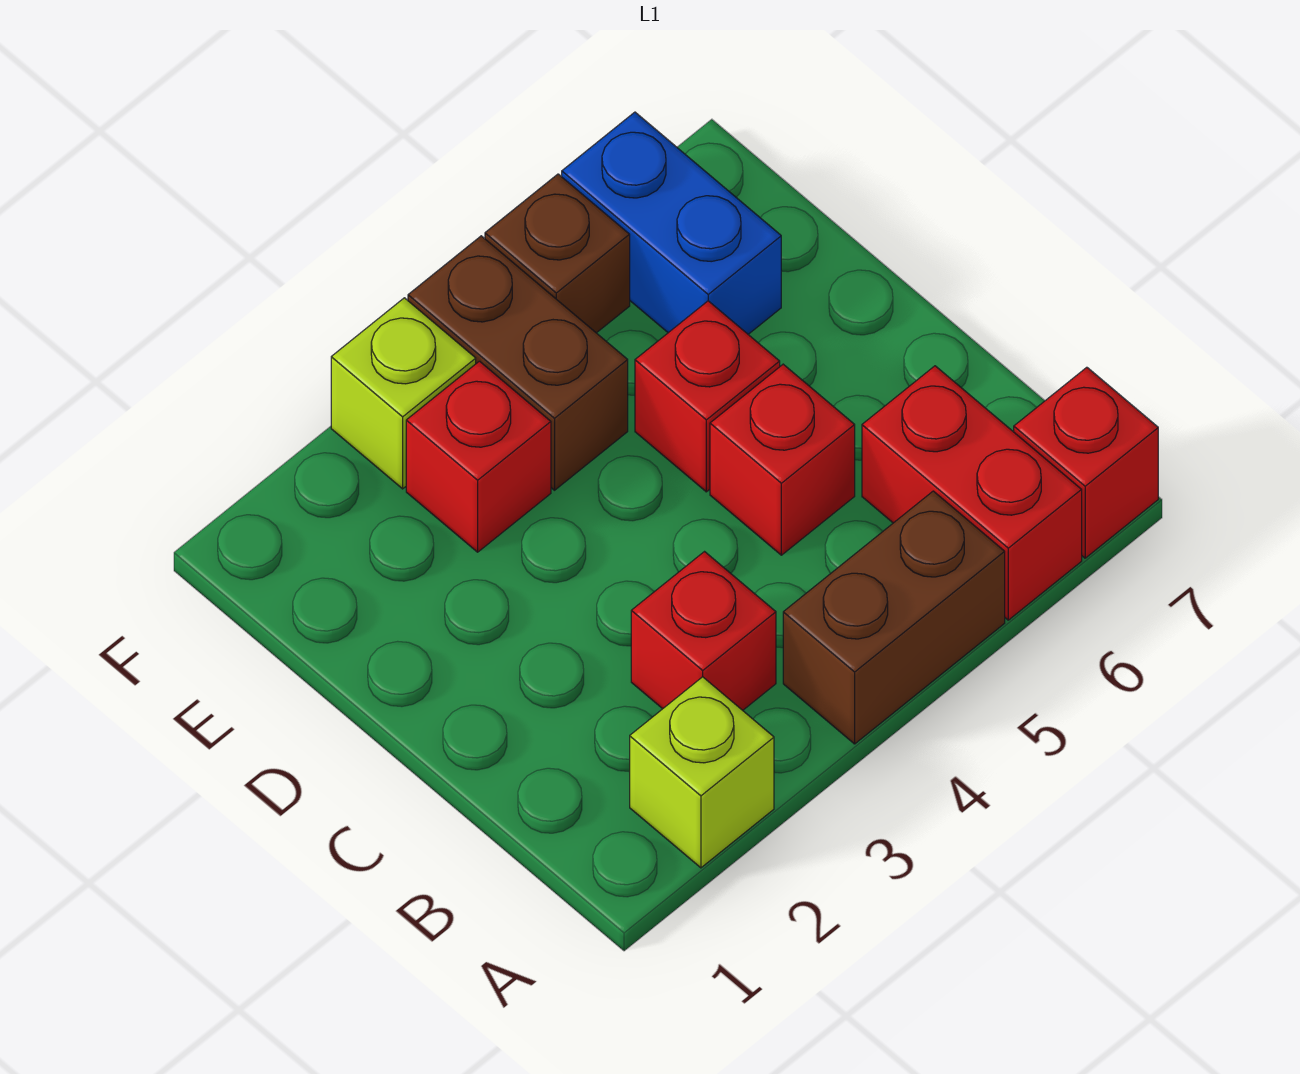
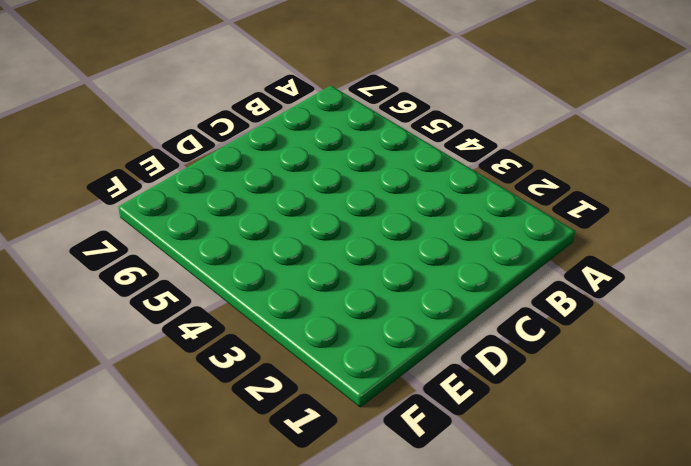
none -> lime 1x1 brick [630,677,774,868]
none -> brown 1x2 brick [783,491,1005,744]
none -> red 1x2 brick [862,366,1082,620]

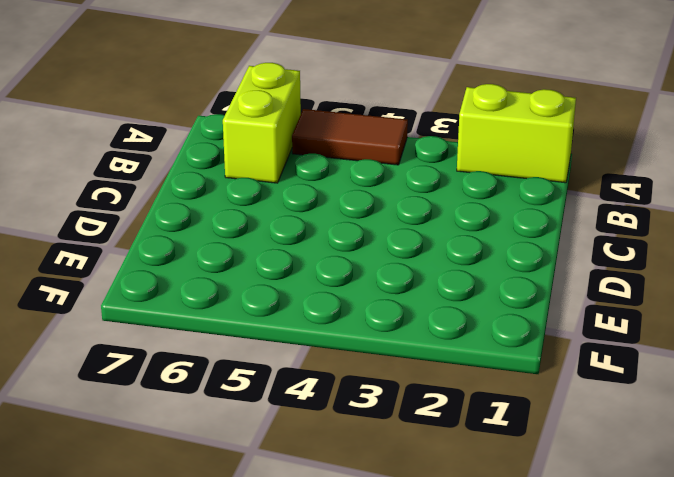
lime 1x2 brick [457,84,576,183] -> lime 1x1 brick [630,677,774,868]
brown 1x2 tile [292,109,408,165] -> brown 1x2 brick [783,491,1005,744]
lime 1x2 brick [223,63,301,183] -> red 1x2 brick [862,366,1082,620]
none -> red 1x1 brick [1014,367,1158,558]
none -> red 1x1 brick [631,552,776,710]
none -> red 1x1 brick [710,364,855,555]

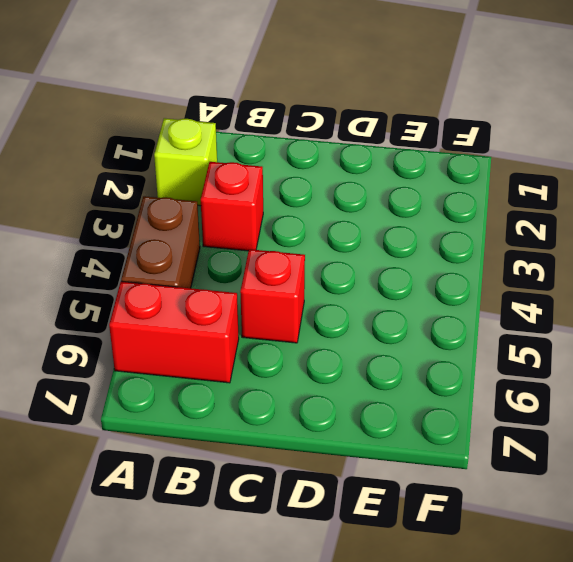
none -> red 1x1 brick [1014,367,1158,558]
none -> red 1x1 brick [635,301,780,492]
none -> red 1x1 brick [406,361,551,552]

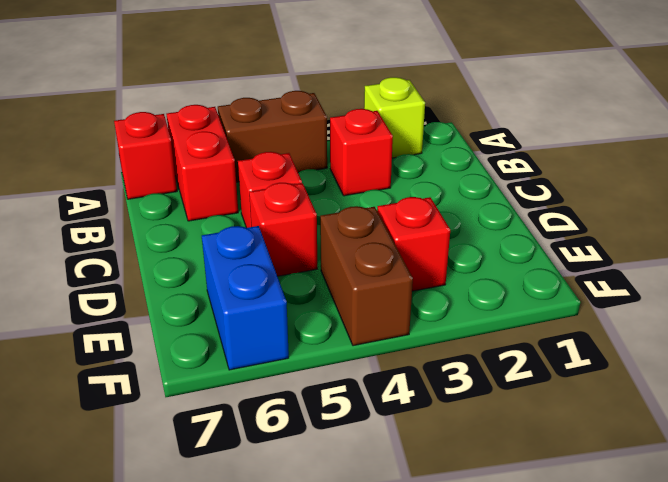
none -> lime 1x1 brick [331,298,476,489]
none -> brown 1x1 brick [485,174,630,333]

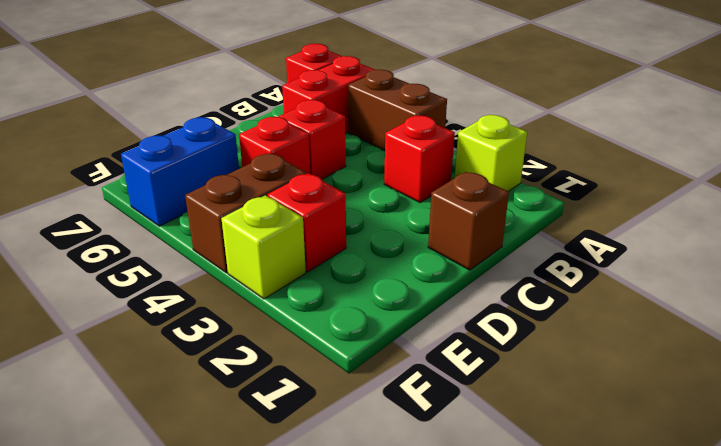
brown 1x1 brick [428,172,509,270] -> brown 1x1 brick moved to [485,174,630,333]

